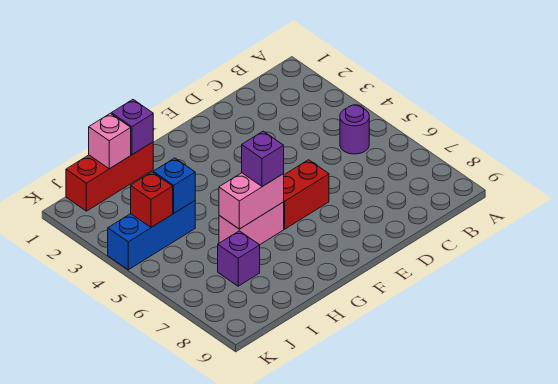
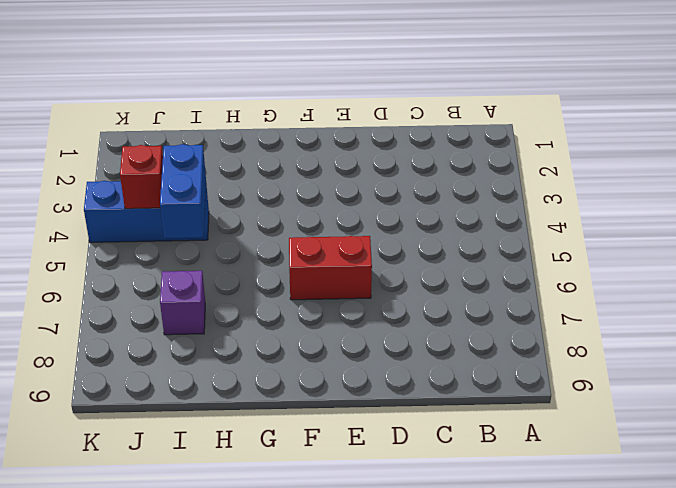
blue 1x2 brick [160,144,206,238] -> blue 1x1 brick [153,158,195,213]
none -> purple 1x1 round brick [340,105,369,154]
none -> pink 1x2 brick [219,202,284,245]
none -> red 1x3 brick [66,142,153,211]

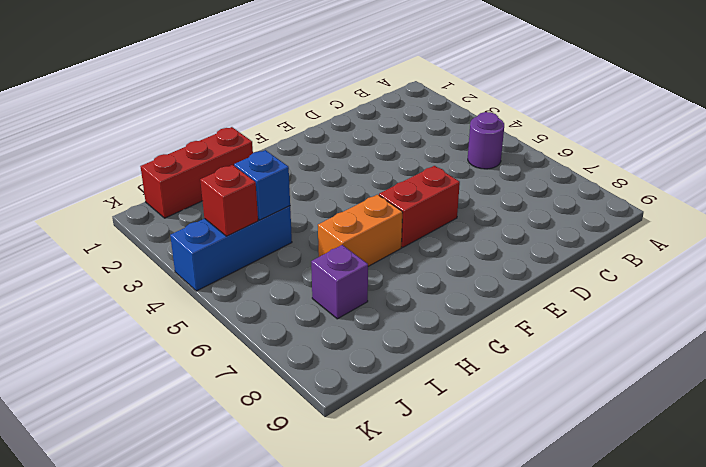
orange 1x2 brick [318,195,403,266] -> pink 1x2 brick [219,202,284,245]
none -> pink 1x2 brick [219,173,284,229]
none -> purple 1x1 brick [111,100,153,155]
none -> pink 1x1 brick [89,113,131,169]

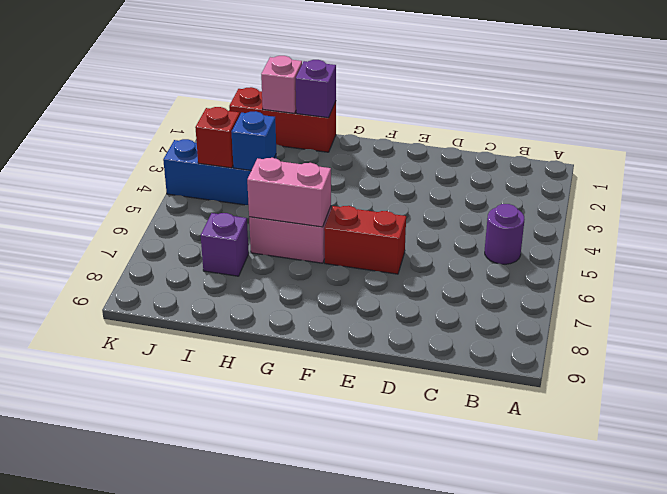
none -> purple 1x1 brick [242,131,284,187]

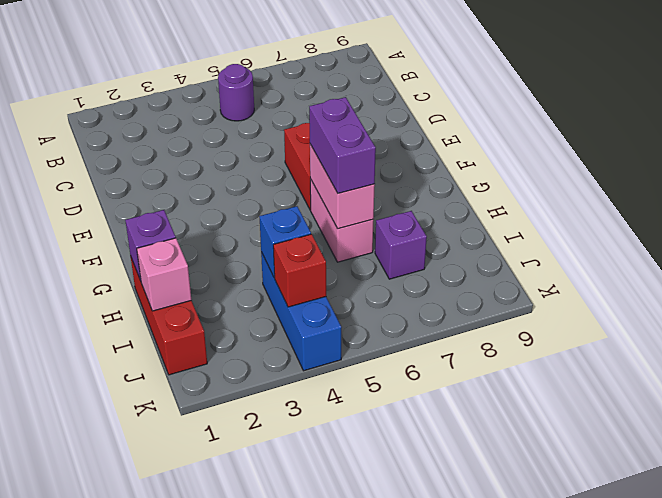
purple 1x2 brick [309,97,376,193] -> purple 1x1 brick [242,131,284,187]

